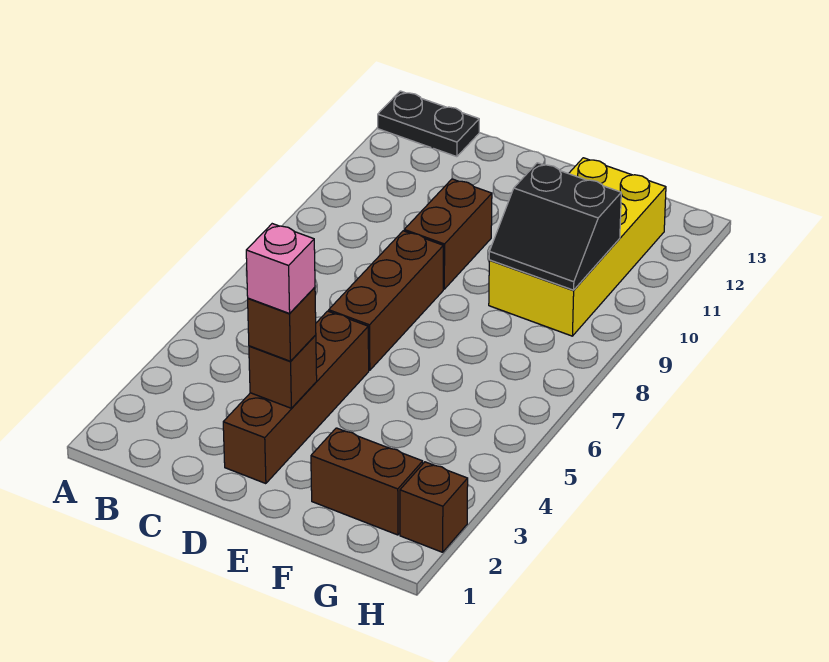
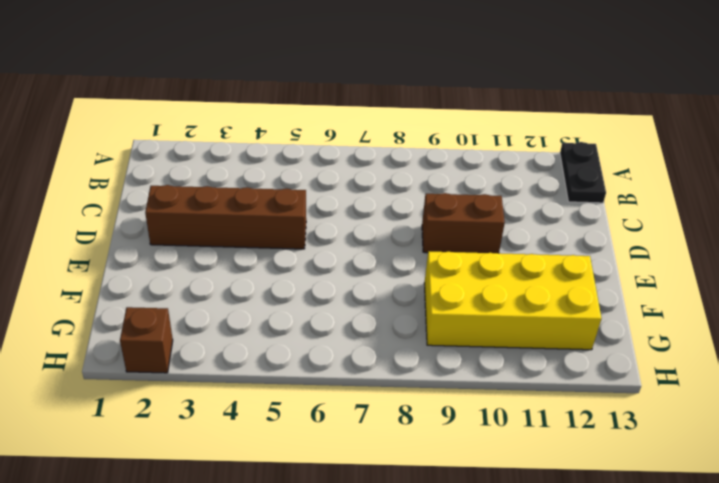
none -> brown 1x3 brick [329,231,443,370]
none -> brown 1x2 brick [311,428,423,535]

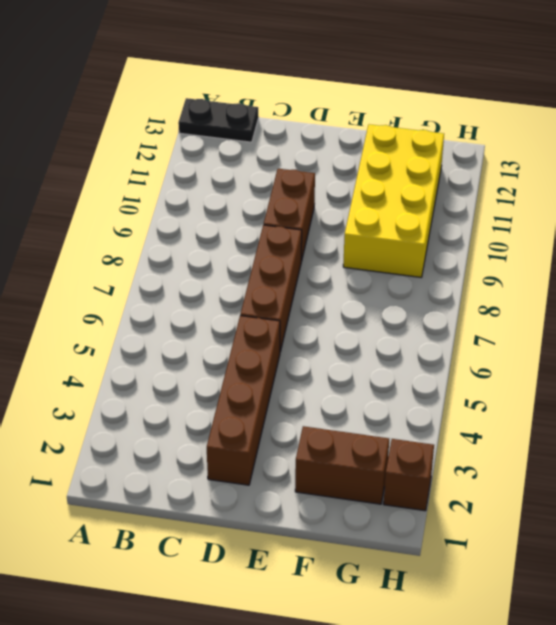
none -> brown 1x1 brick [249,335,317,408]
none -> black 2x2 slope [489,163,621,290]

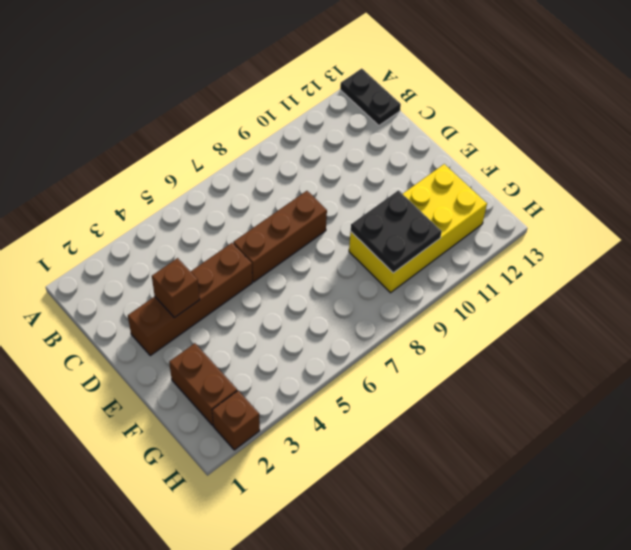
black 2x2 plate [351,190,442,273] -> black 2x2 slope [489,163,621,290]
none -> brown 1x2 brick [404,179,492,289]
none -> brown 1x1 brick [248,287,316,361]

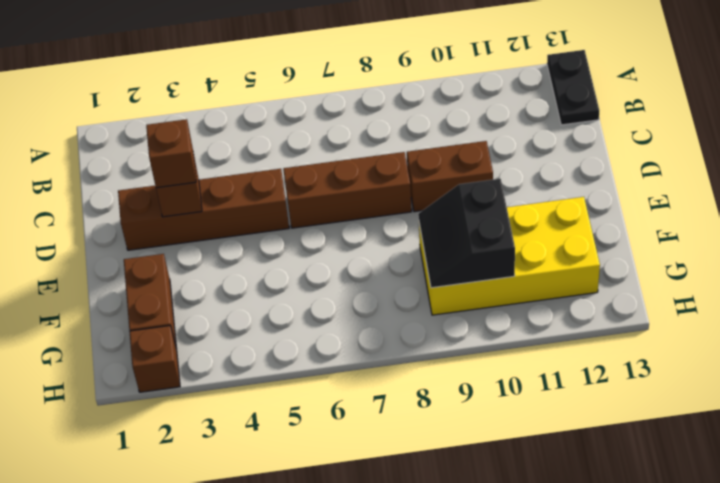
none -> pink 1x1 brick [246,224,315,314]

